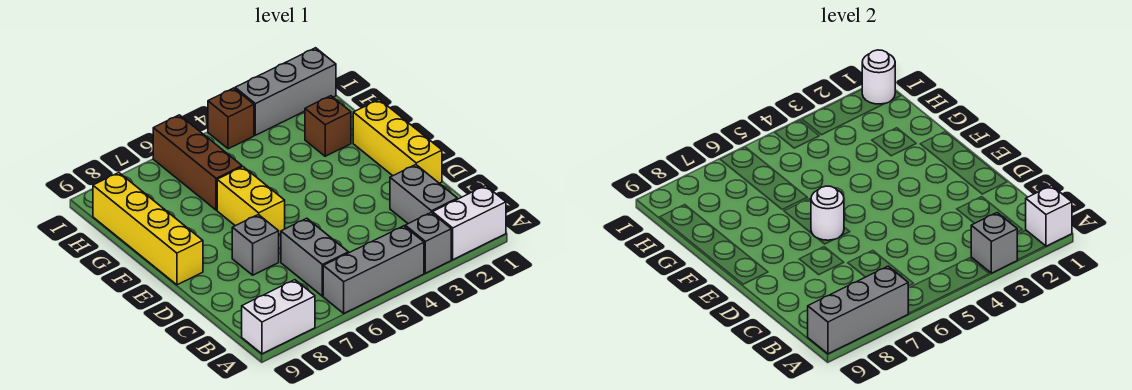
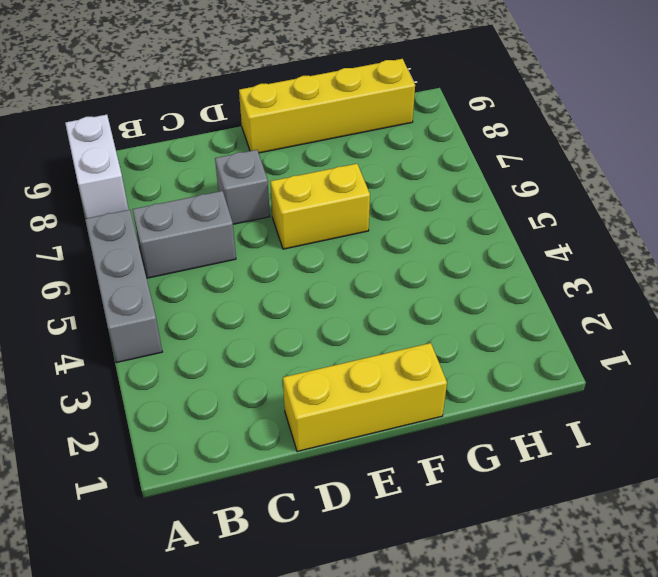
none -> white 1x2 brick [432,186,506,260]
none -> grey 1x1 brick [405,213,451,273]
none -> grey 1x2 brick [390,165,457,224]

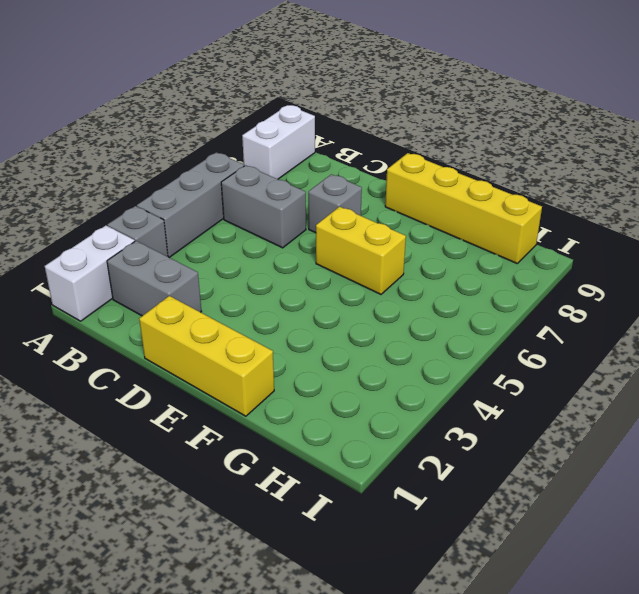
none -> brown 1x1 brick [305,96,351,156]
none -> brown 1x3 brick [153,115,242,210]
none -> grey 1x3 brick [235,48,336,135]

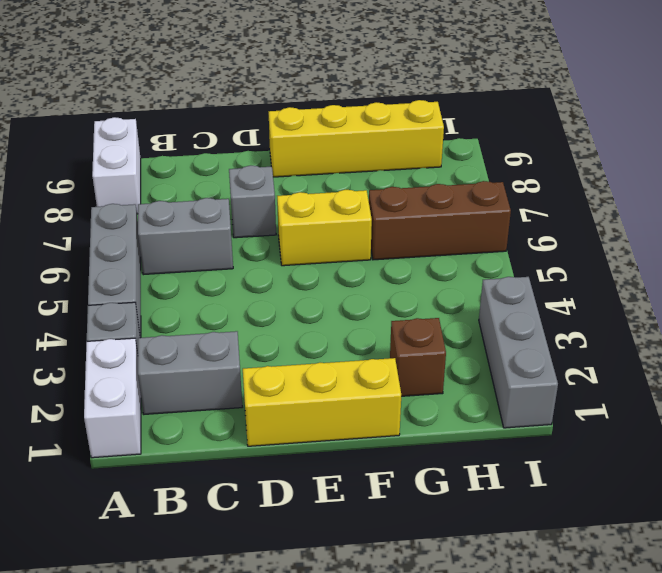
none -> brown 1x1 brick [208,88,254,149]
none -> white 1x1 brick [1026,186,1072,246]
none -> grey 1x1 brick [971,213,1017,273]

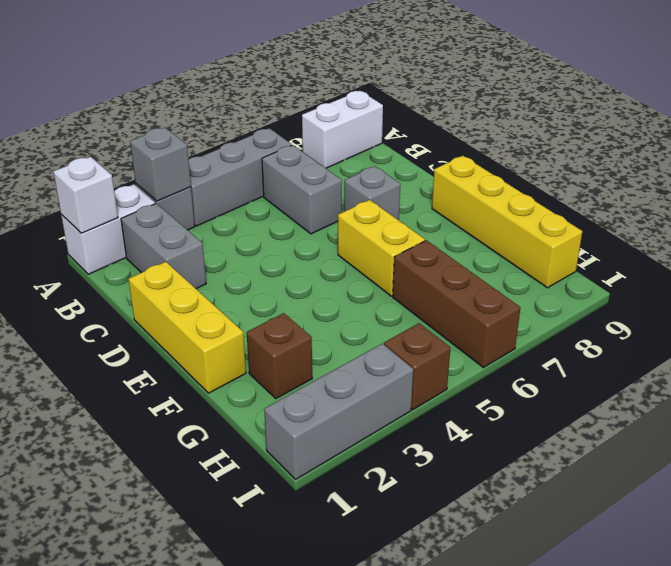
none -> grey 1x3 brick [808,266,908,354]
none -> white 1x1 round brick [811,186,844,240]
none -> white 1x1 round brick [862,50,895,104]

